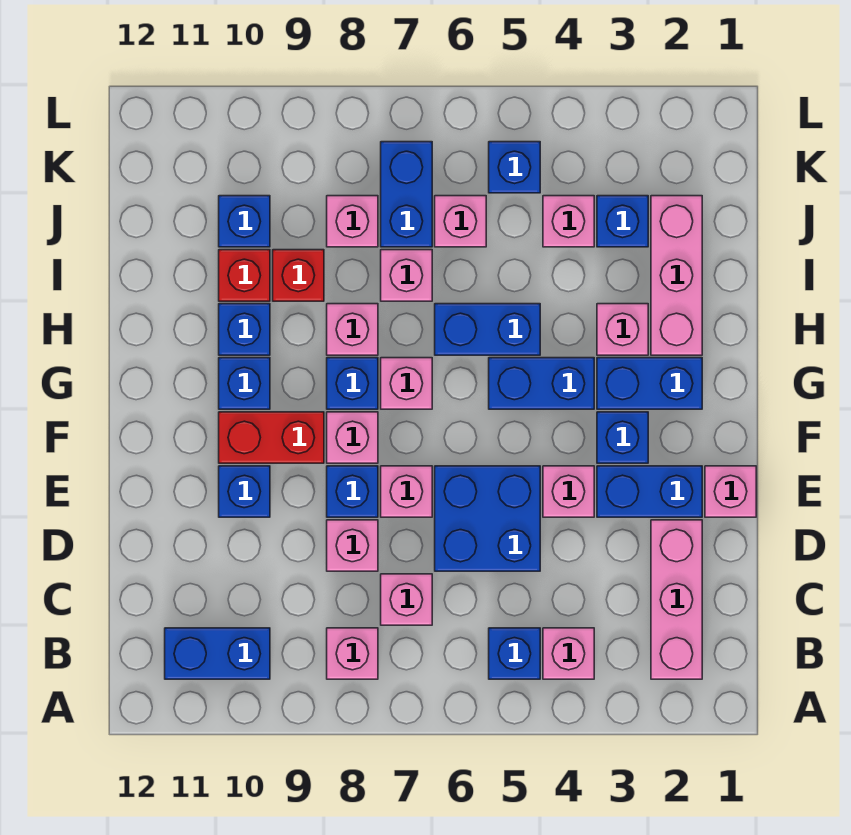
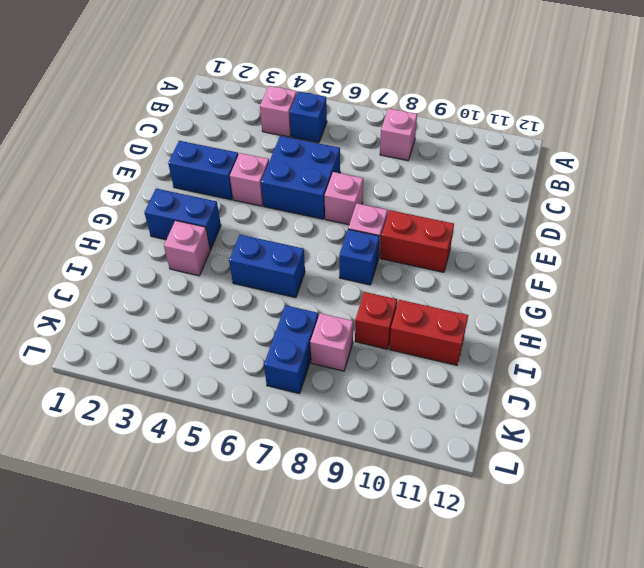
red 1x2 brick [389,300,468,365] -> red 1x1 brick [219,250,270,301]
none -> pink 1x3 brick [651,520,702,679]
none -> blue 1x2 brick [165,628,270,679]
none -> pink 1x1 brick [381,574,432,625]
none -> pink 1x1 brick [327,520,378,571]

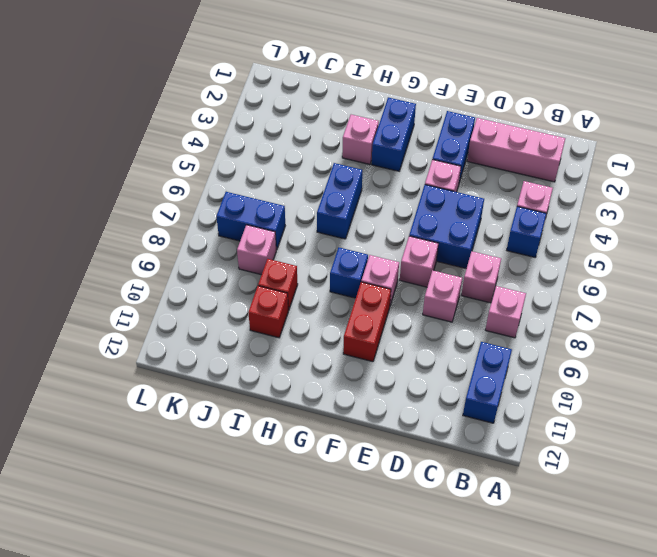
none -> pink 1x1 brick [705,466,756,517]
none -> blue 1x1 brick [327,466,378,517]
none -> blue 1x1 brick [219,466,270,517]
none -> blue 1x1 brick [597,412,648,463]

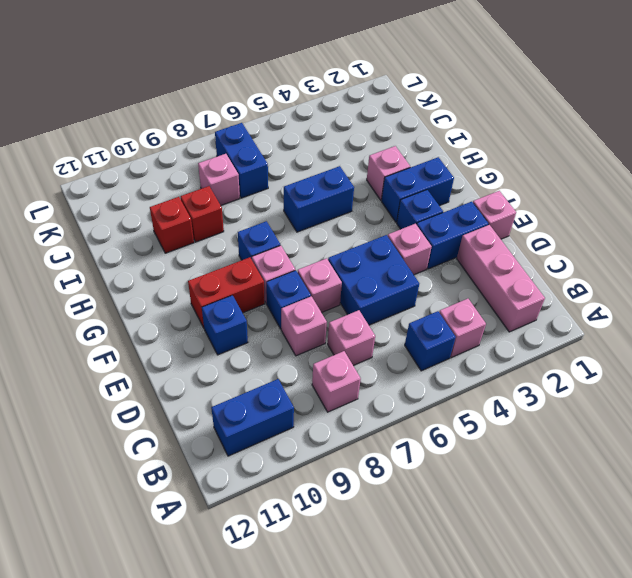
none -> blue 1x2 brick [489,358,594,409]
none -> pink 1x1 brick [381,358,432,409]
none -> blue 1x1 brick [219,358,270,409]
none -> pink 1x3 brick [651,196,702,355]

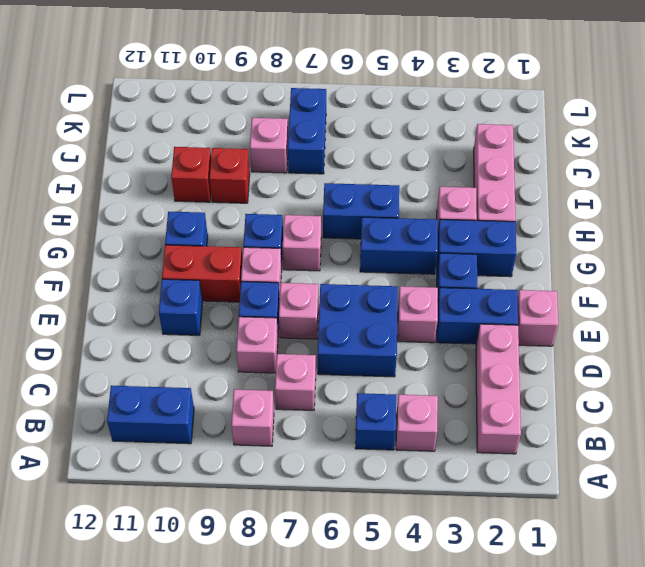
none -> pink 1x1 brick [327,304,378,355]
none -> blue 1x1 brick [219,304,270,355]
none -> pink 1x1 brick [381,250,432,301]
none -> blue 1x1 brick [597,196,648,247]

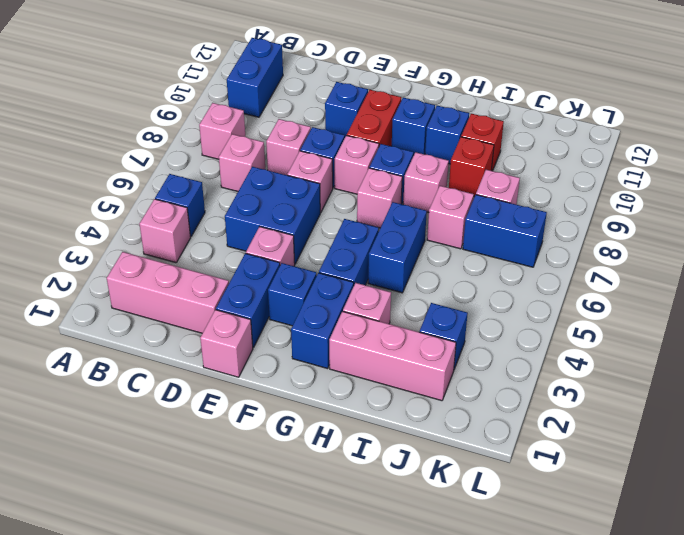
none -> pink 1x1 brick [543,196,594,247]
none -> pink 1x1 brick [435,196,486,247]
none -> blue 1x1 brick [219,196,270,247]
none -> blue 1x1 brick [489,142,540,193]

